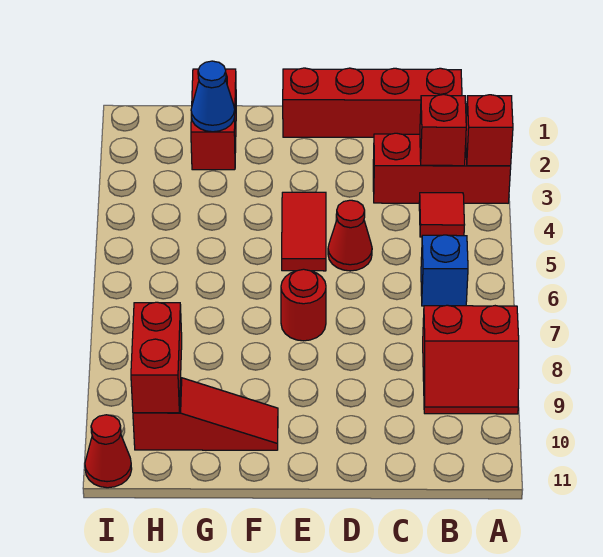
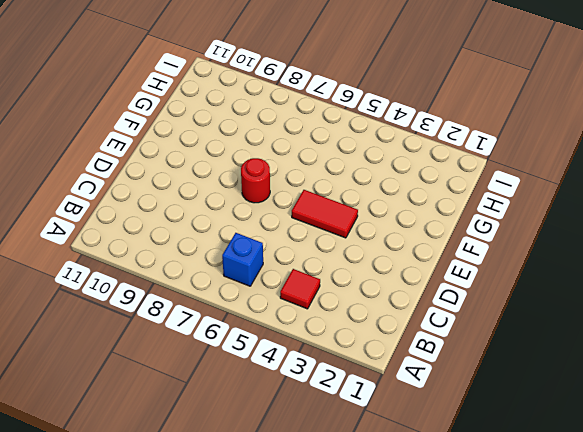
none -> red 1x3 brick [373,133,511,203]
none -> red 2x2 slope [423,305,519,414]
none -> red 1x4 brick [283,68,462,137]

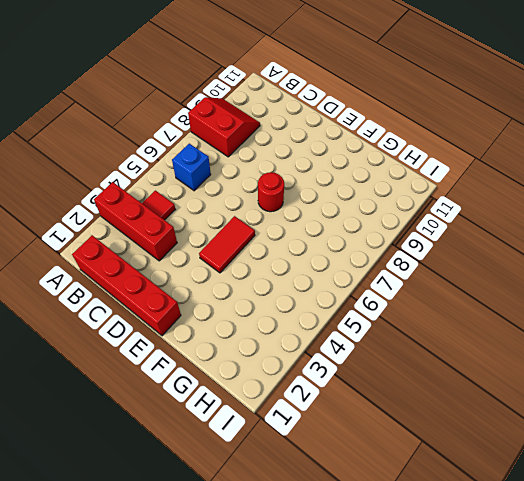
none -> red 1x1 cone [328,200,372,271]
none -> red 1x3 slope [133,378,278,450]
none -> red 1x2 brick [191,69,236,170]

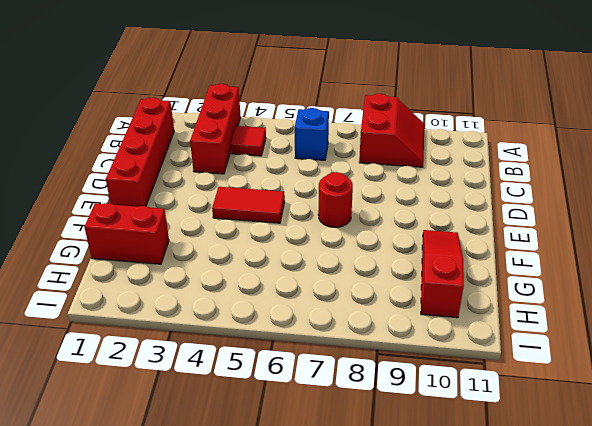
none -> red 1x1 cone [328,200,372,271]
none -> red 1x1 cone [85,415,132,488]
none -> red 1x1 brick [466,95,513,166]

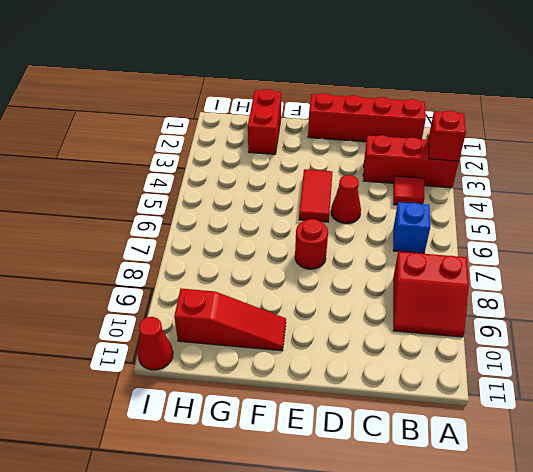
none -> red 1x1 brick [420,94,466,166]
none -> blue 1x1 cone [191,61,235,132]
none -> red 1x2 brick [131,302,182,413]

